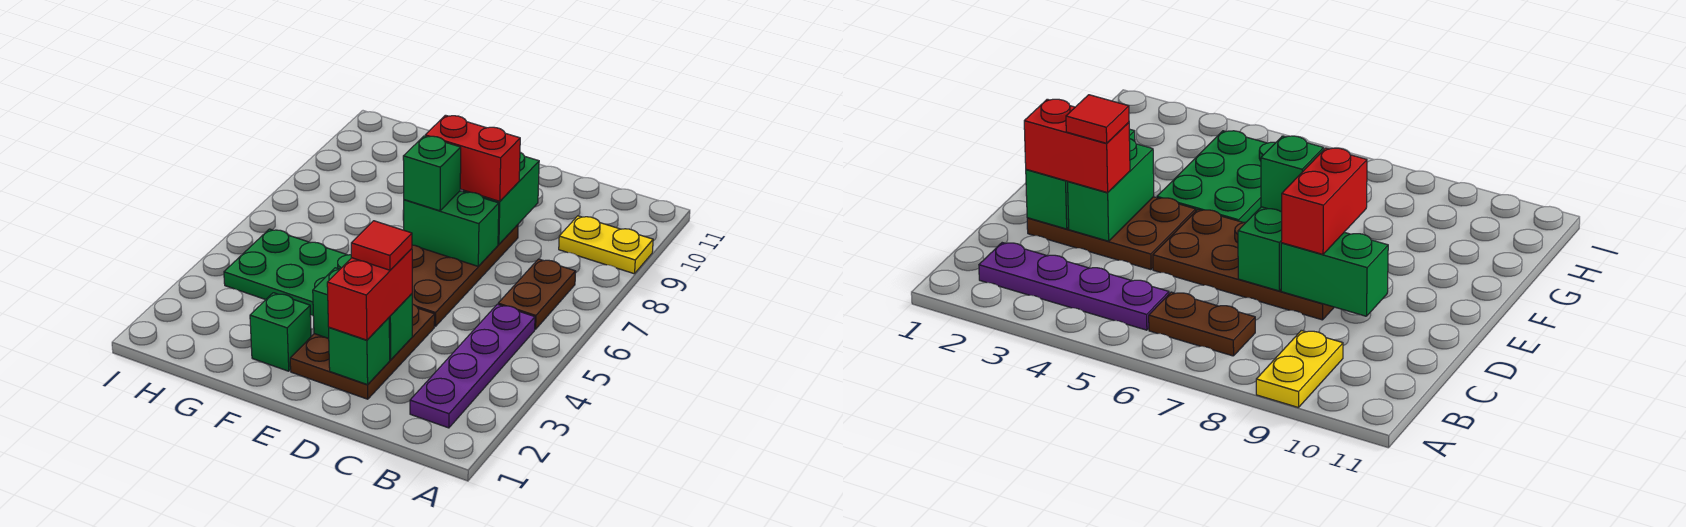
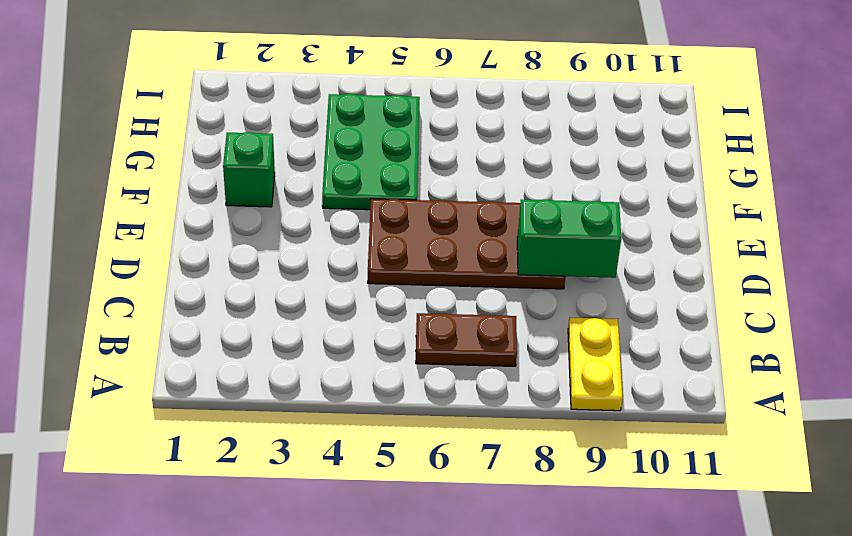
none -> purple 1x4 plate [410,304,535,428]
none -> brown 2x3 plate [290,304,435,399]
none -> green 1x1 brick [328,318,390,385]

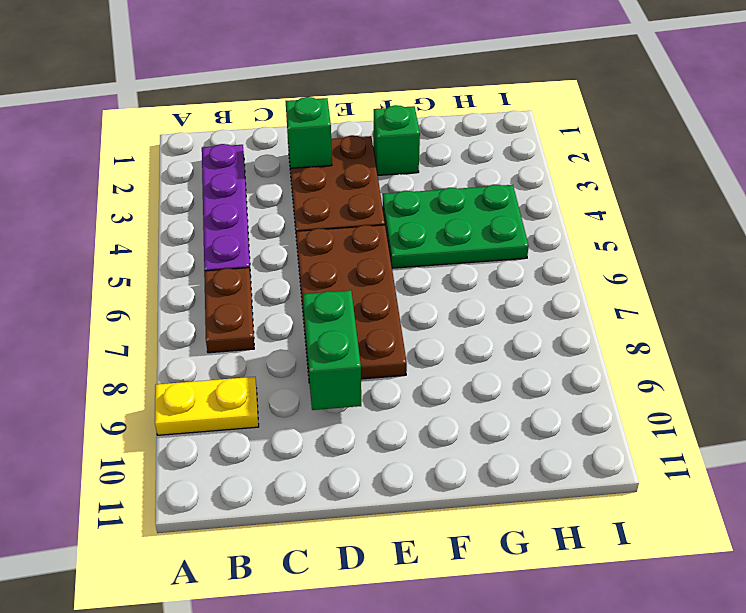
none -> green 1x2 brick [313,268,412,360]
none -> green 1x2 brick [404,191,499,266]
none -> red 1x2 brick [327,249,412,340]

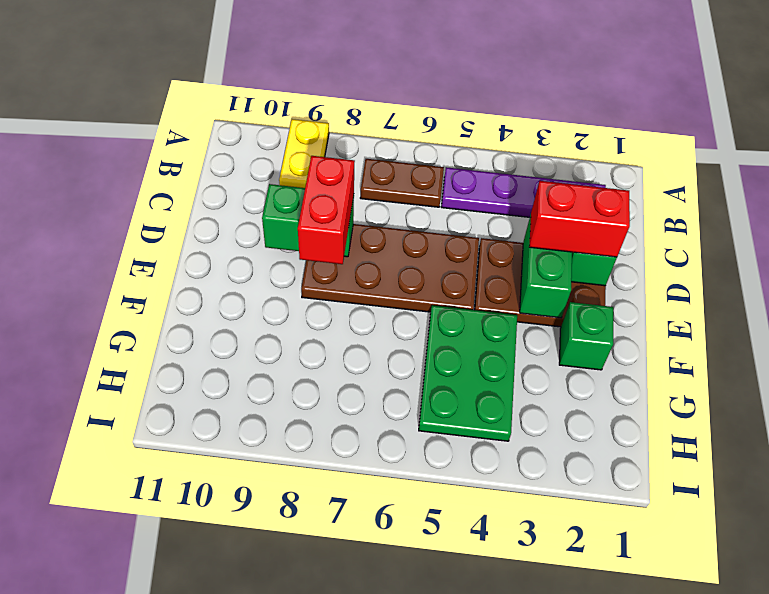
none -> green 1x2 brick [404,191,499,266]
none -> green 1x1 brick [403,136,461,211]
none -> red 1x1 tile [351,221,412,270]

